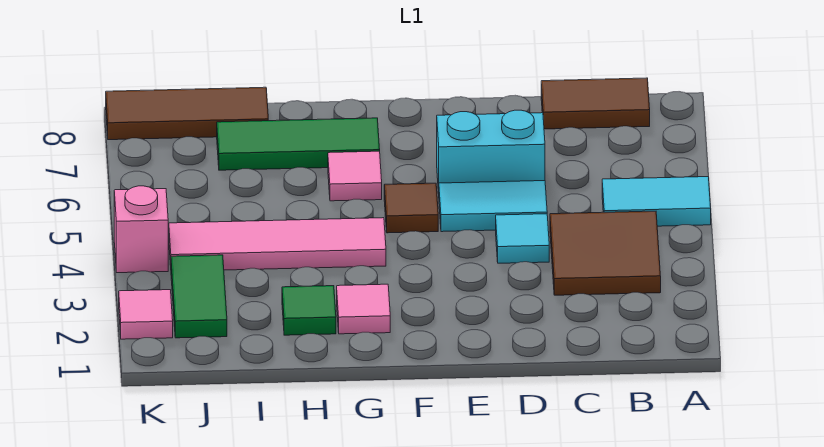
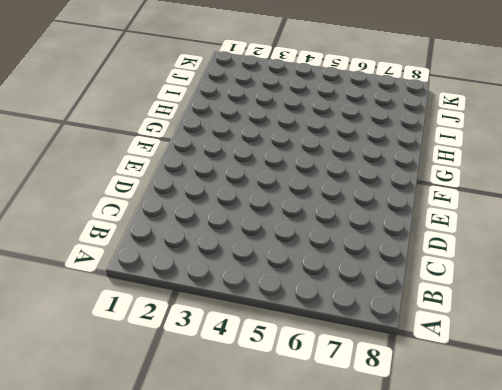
none -> cyan 1x2 tile [602,177,711,226]
none -> brown 2x2 tile [550,211,661,295]
none -> brown 1x2 tile [541,78,650,129]

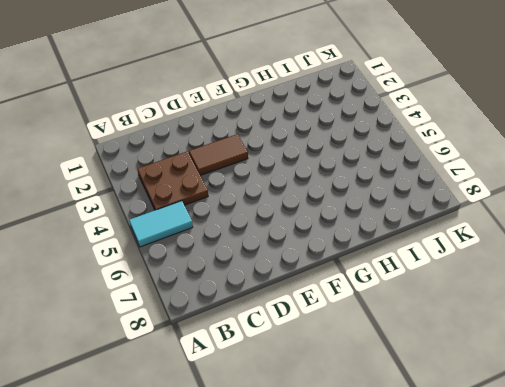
brown 2x2 plate [138,151,208,210] -> brown 2x2 tile [550,211,661,295]
brown 1x2 tile [189,134,248,175] -> brown 1x2 tile moved to [541,78,650,129]
none -> cyan 1x1 tile [496,214,549,263]
none -> cyan 1x2 tile [439,181,547,232]
none -> cyan 1x2 brick [437,110,545,193]

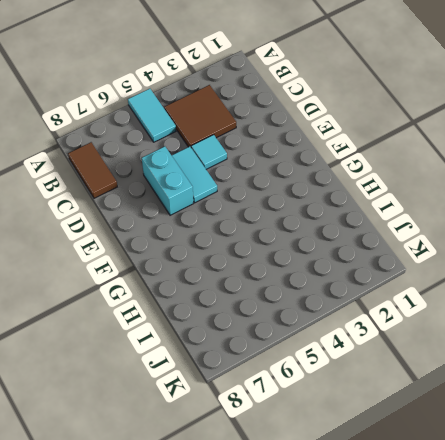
none -> brown 1x1 tile [384,183,438,233]
none -> pink 1x1 tile [337,284,390,334]
none -> pink 1x4 tile [169,218,386,270]

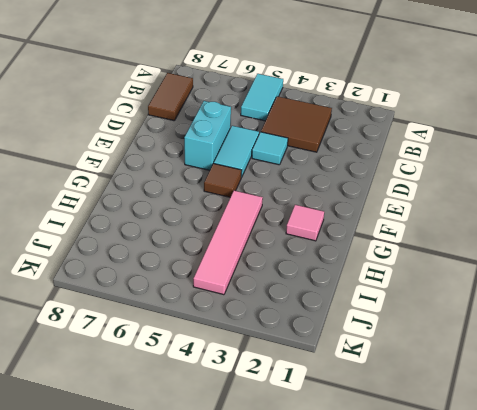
none -> pink 1x1 tile [328,151,382,201]
none -> green 1x3 tile [217,118,380,170]
none -> green 1x1 tile [282,286,336,335]

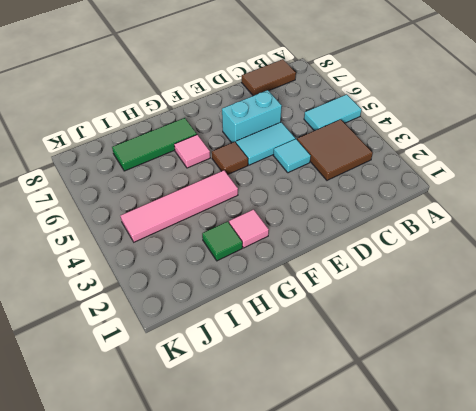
none -> brown 1x3 tile [106,87,268,140]
none -> green 1x2 tile [171,255,227,338]
none -> pink 1x1 tile [119,290,173,339]

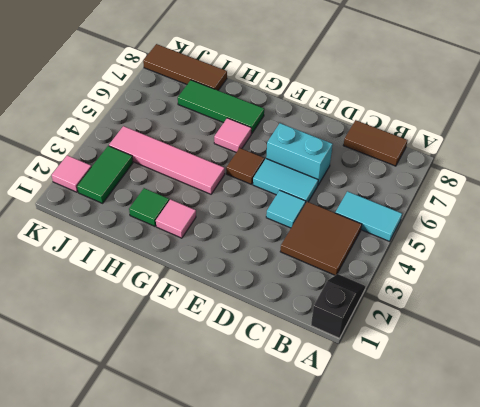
black 1x2 slope [311,274,366,338] -> none
none -> pink 1x1 brick [114,186,168,273]

